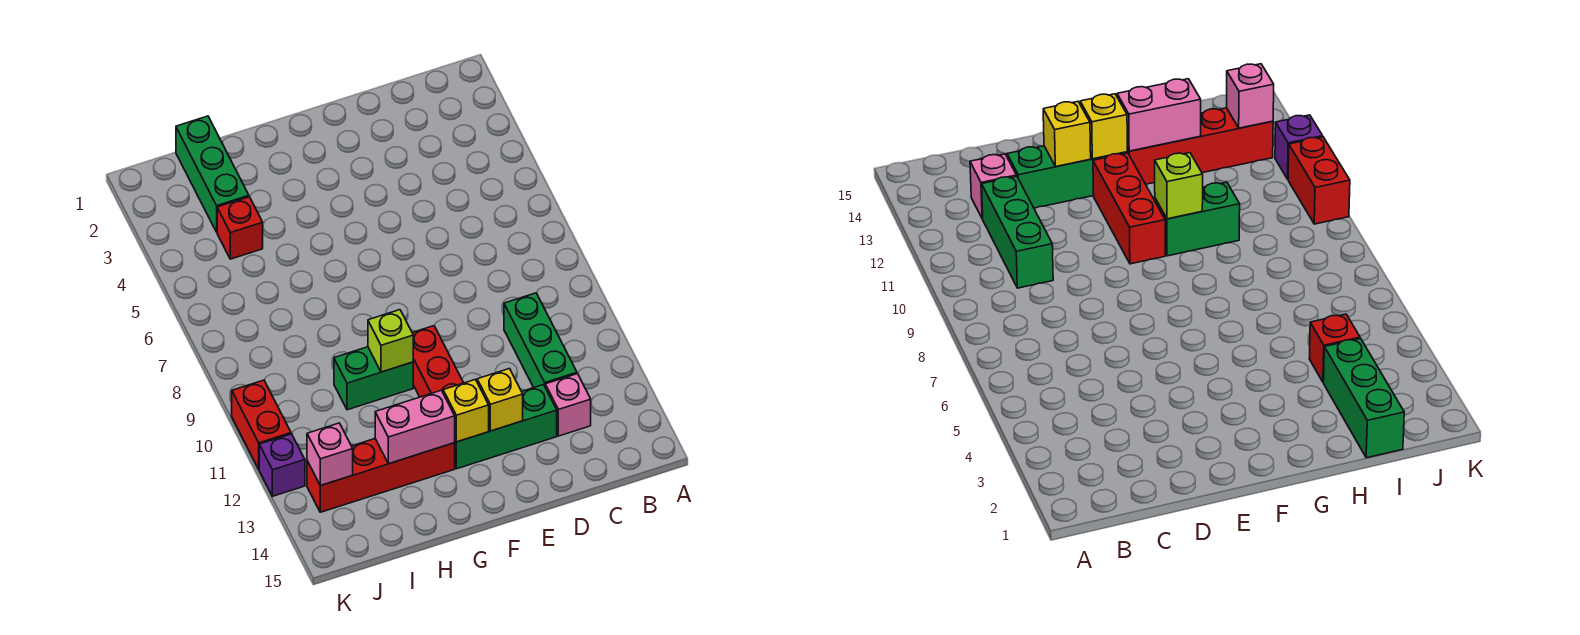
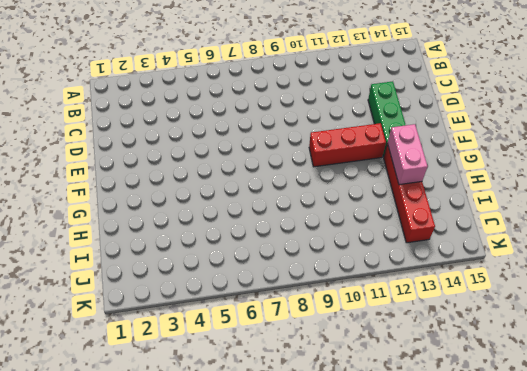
none -> green 1x3 brick [504,293,577,388]
none -> pink 1x1 brick [545,374,591,436]
none -> green 1x2 brick [334,347,413,410]

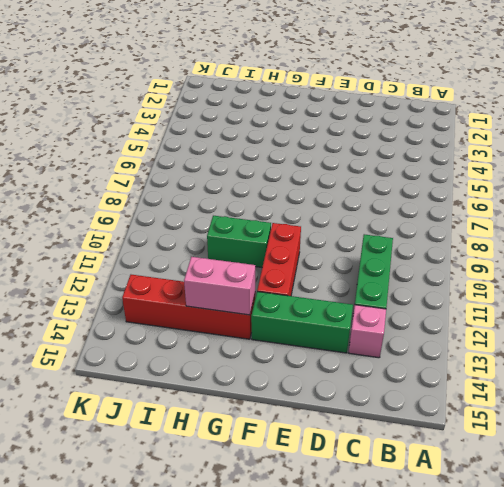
none -> green 1x3 brick [176,116,249,232]
none -> red 1x1 brick [217,197,263,259]
none -> red 1x2 brick [232,380,291,469]

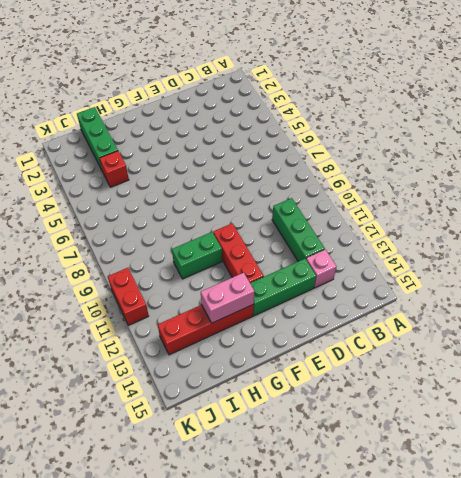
none -> purple 1x1 brick [259,434,305,496]
none -> yellow 1x1 brick [477,369,523,431]
none -> yellow 1x1 brick [443,379,489,442]

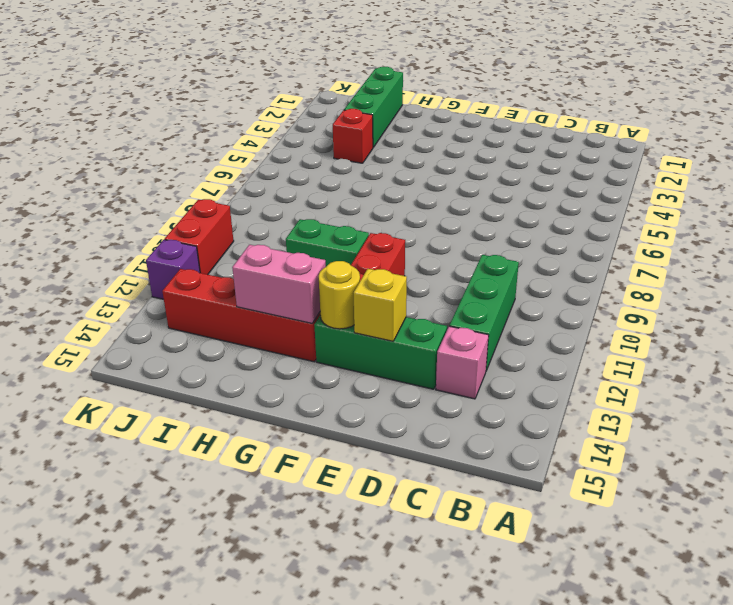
yellow 1x1 round brick [319,261,360,329] -> yellow 1x1 brick [443,379,489,442]
none -> lime 1x1 brick [368,310,413,372]
none -> pink 1x1 brick [307,423,353,486]

